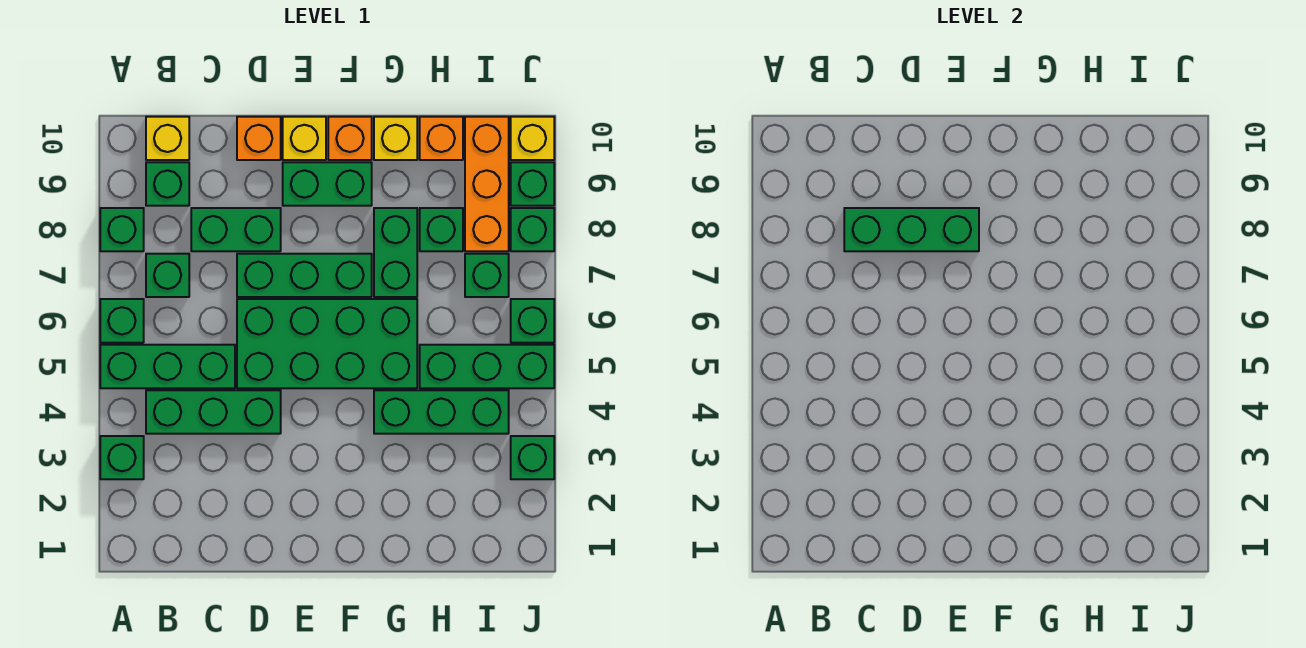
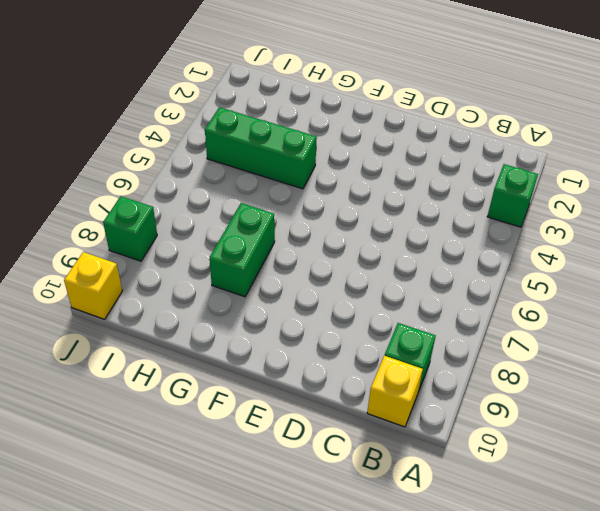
none -> green 1x3 brick [100,345,235,388]
none -> green 1x1 brick [100,299,144,343]
none -> green 1x1 brick [100,208,144,251]

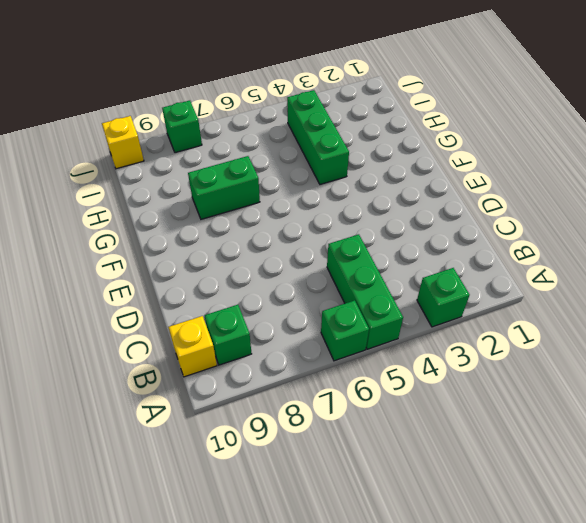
none -> green 1x1 brick [100,208,144,251]
none -> green 1x3 brick [146,390,281,434]
none -> green 1x1 brick [146,254,189,297]

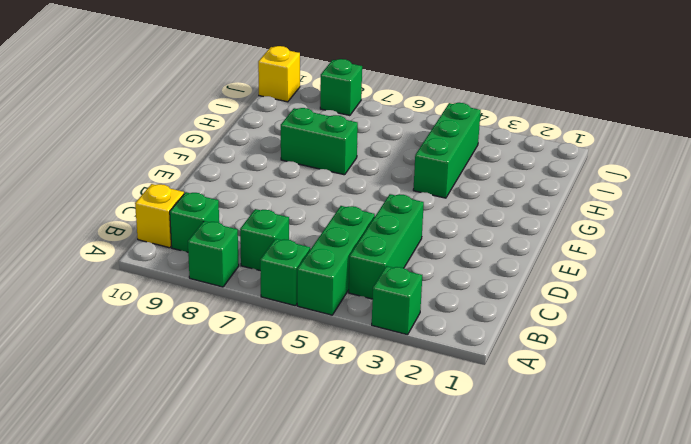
none -> green 1x2 brick [191,208,281,251]
none -> green 2x4 brick [237,299,417,388]
none -> green 1x3 brick [237,254,372,297]

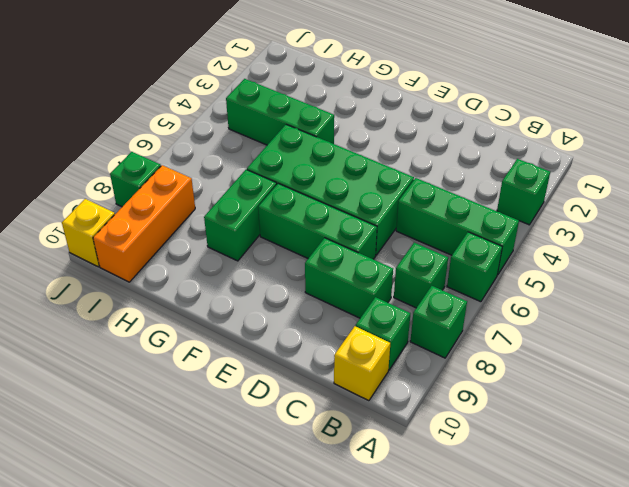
none -> green 1x3 brick [146,390,281,434]
none -> orange 1x1 brick [237,117,281,160]
none -> green 1x2 brick [283,162,372,206]

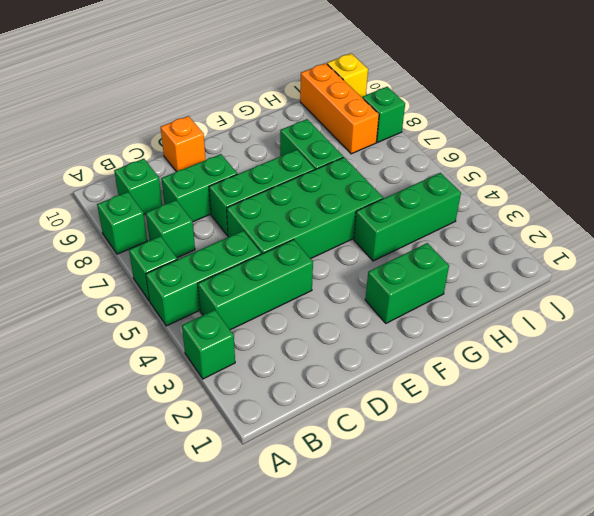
green 1x2 brick [365,243,449,323] -> green 1x2 brick moved to [283,162,372,206]
none -> yellow 1x1 brick [146,117,189,160]
none -> yellow 1x1 brick [283,117,326,160]
none -> orange 1x1 brick [328,117,372,160]

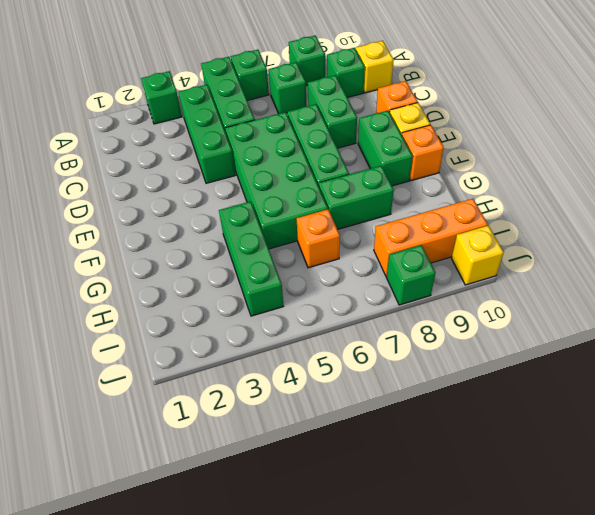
orange 1x1 brick [297,209,340,268] -> orange 1x1 brick moved to [420,117,463,160]
none -> yellow 1x1 brick [374,117,417,160]
none -> green 1x3 brick [420,345,554,388]
none -> green 1x1 brick [420,208,463,251]

